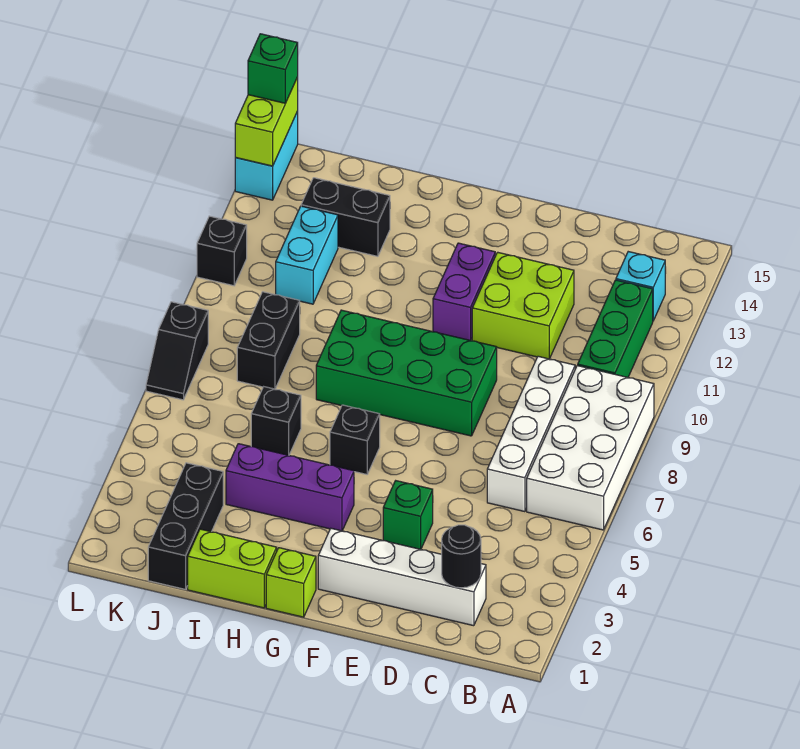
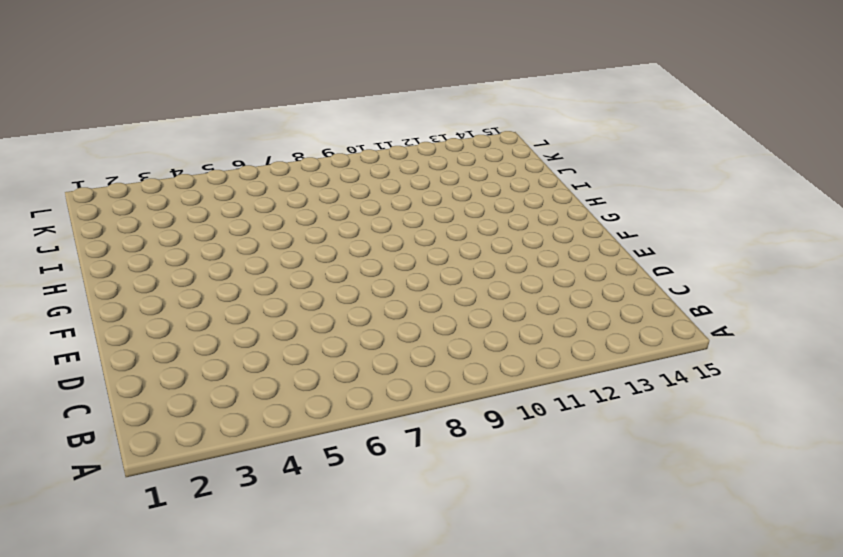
none -> white 2x4 brick [527,366,654,530]
none -> green 1x3 brick [578,280,653,377]
none -> cyan 1x1 brick [616,252,665,321]

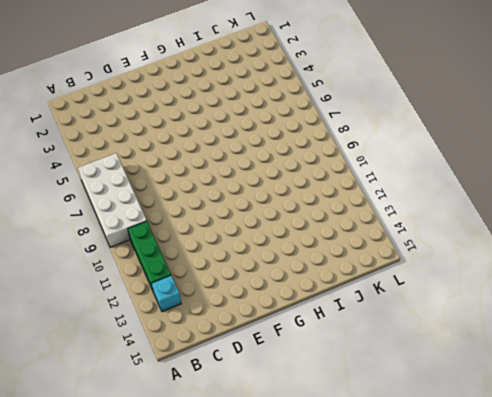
none -> white 1x4 brick [318,528,486,626]
none -> white 1x4 brick [487,356,575,512]
none -> lime 2x2 brick [472,252,574,359]

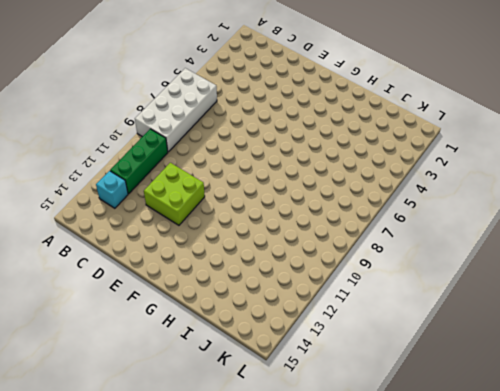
none -> white 1x4 brick [318,528,486,626]
none -> white 1x4 brick [487,356,575,512]
none -> green 1x1 brick [383,481,433,549]

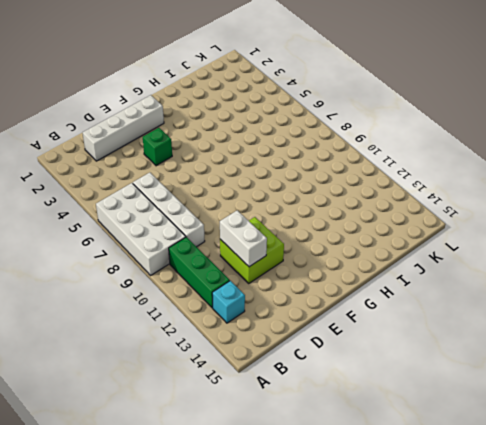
white 1x2 brick [220,210,267,267] -> none
none -> green 2x4 brick [316,310,497,436]
none -> purple 1x2 brick [433,243,495,340]
none -> lime 1x1 brick [266,548,316,617]

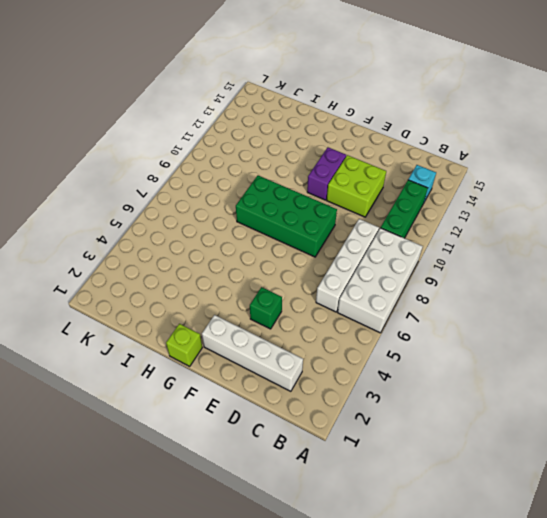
none -> purple 1x3 brick [226,444,354,531]
none -> black 1x1 brick [330,405,380,474]
none -> lime 1x2 brick [188,529,277,608]

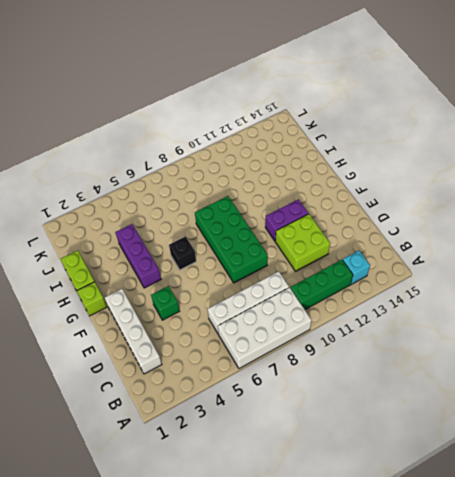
none -> black 1x1 brick [251,387,301,455]
none -> black 1x2 brick [301,178,390,256]
none -> black 1x3 brick [148,463,223,589]

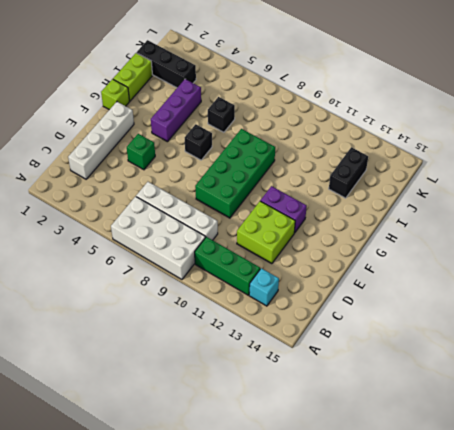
none -> black 1x2 brick [237,292,300,389]
none -> cyan 1x2 brick [276,206,338,304]
none -> black 1x2 slope [146,302,208,400]

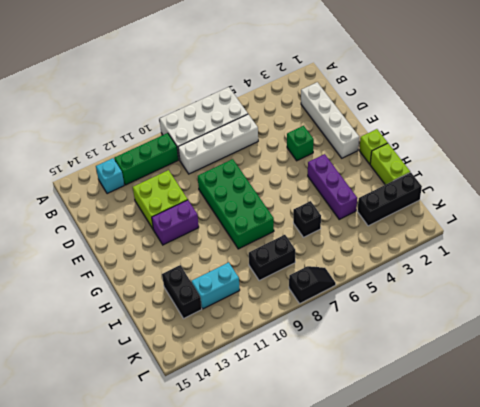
none -> black 1x1 brick [330,405,380,474]
none -> black 1x1 brick [197,216,247,286]
none -> cyan 1x2 brick [235,111,298,200]

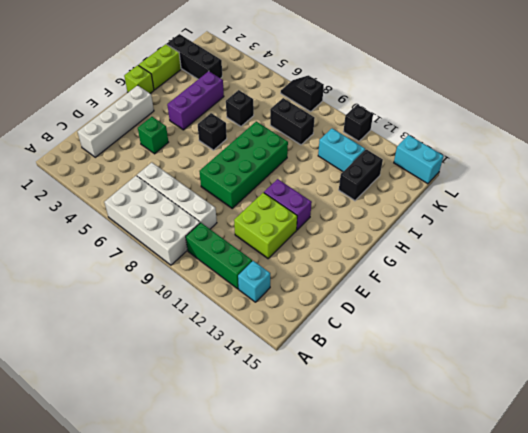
none -> black 1x1 round brick [442,525,481,588]
none -> lime 1x2 brick [235,77,298,166]
none -> green 1x1 brick [248,34,298,103]

